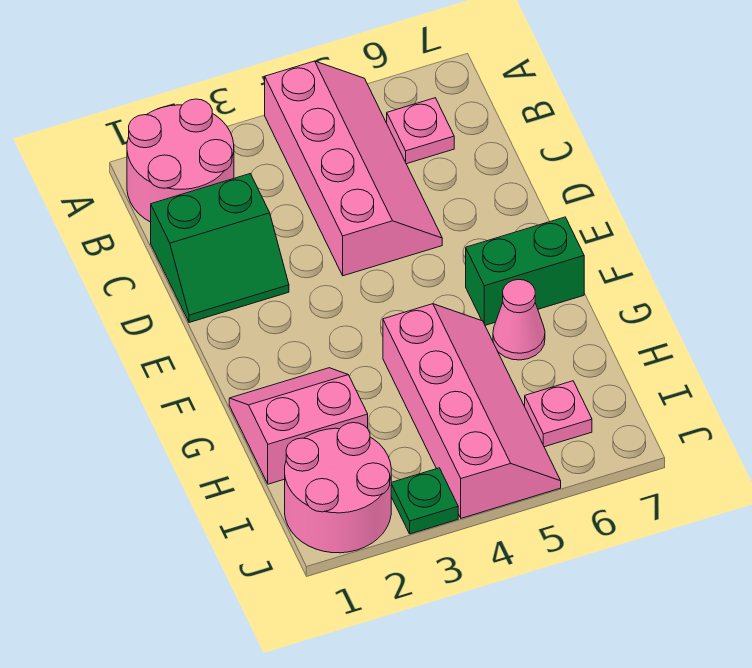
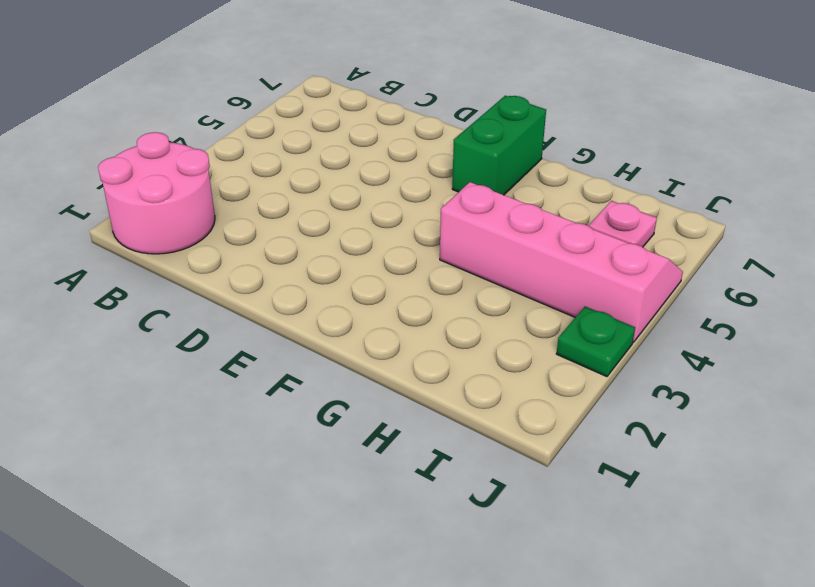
none -> pink 2x4 slope [265,61,442,276]
none -> pink 1x1 plate [387,98,454,164]

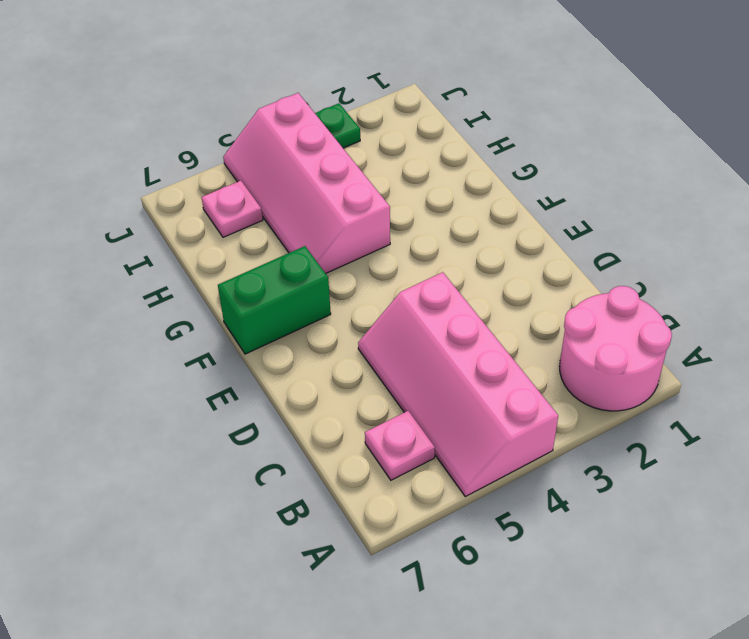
none -> green 2x2 slope [151,174,289,323]
none -> pink 2x2 slope [229,368,368,484]

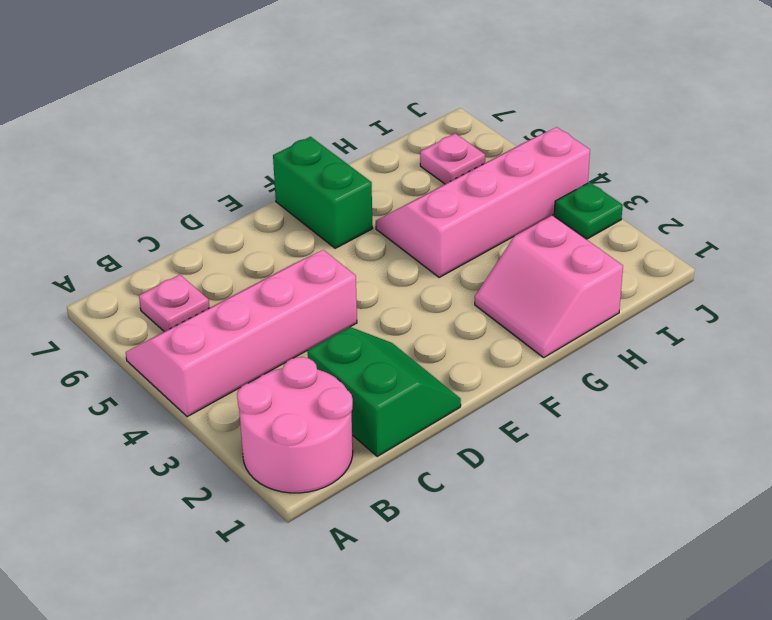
none -> pink 1x1 cone [493,279,545,360]
none -> pink 2x2 round brick [285,423,391,553]

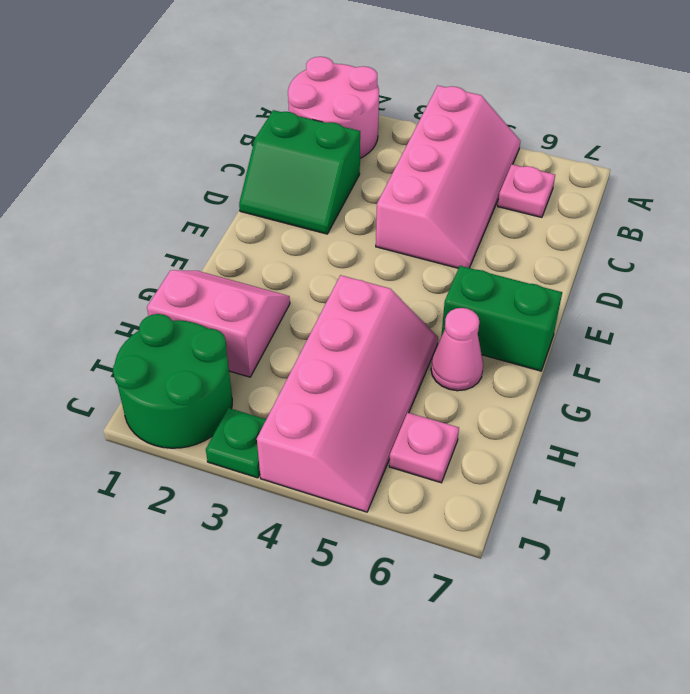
green 2x2 round brick [113,314,232,448] -> pink 2x2 round brick [285,423,391,553]

